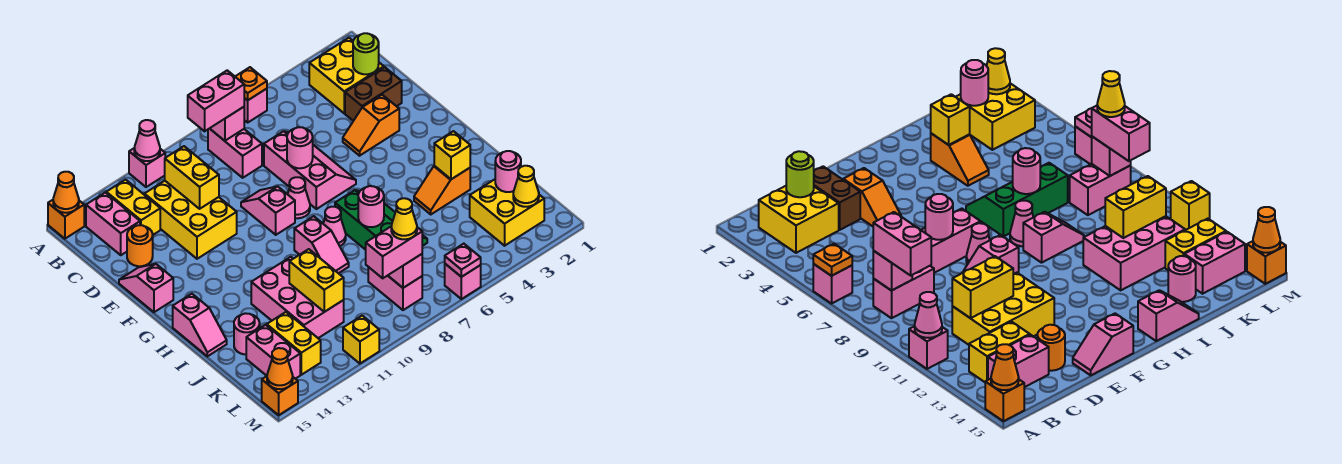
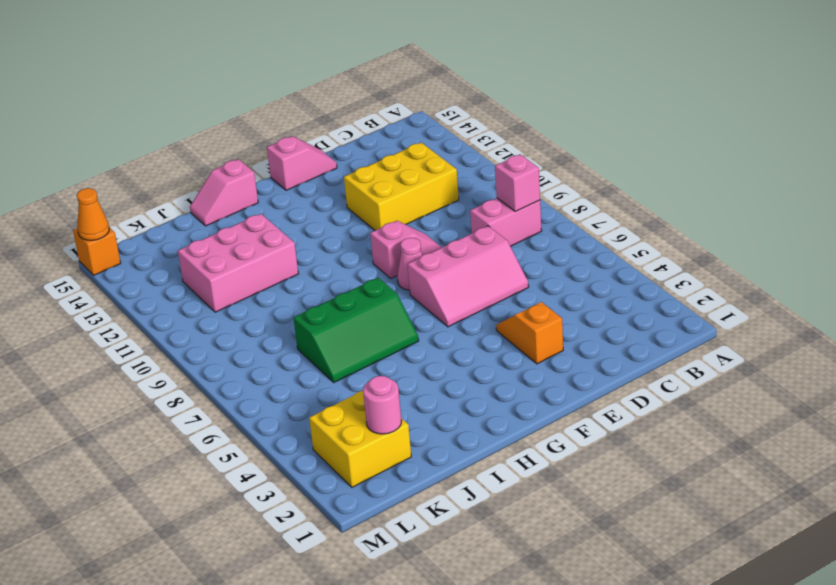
none -> pink 1x1 brick [244,89,267,122]
none -> pink 1x1 brick [129,148,165,187]
none -> orange 1x1 brick [48,200,84,239]
none -> yellow 2x2 brick [309,38,384,113]

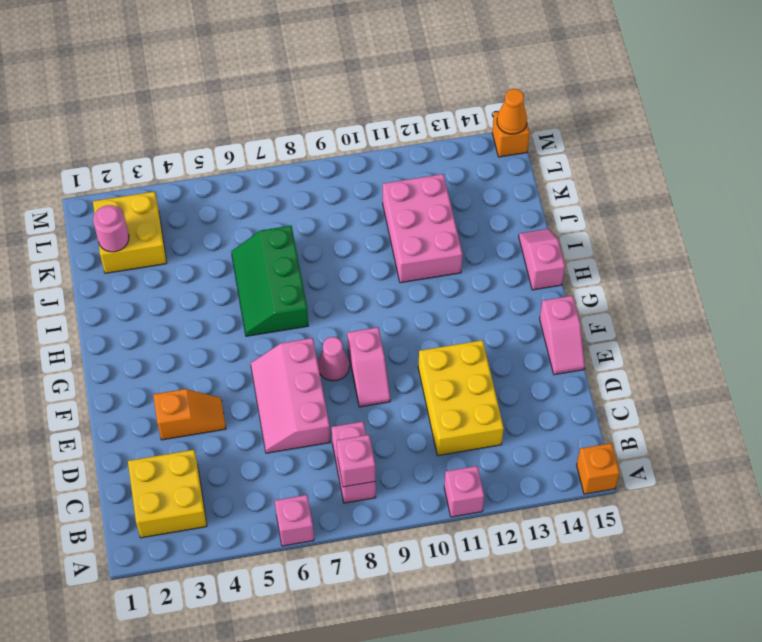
none -> yellow 1x2 brick [106,180,160,235]
none -> pink 1x2 brick [86,192,140,255]
none -> brown 1x2 brick [345,67,402,121]
none -> orange 1x1 round brick [127,225,153,266]

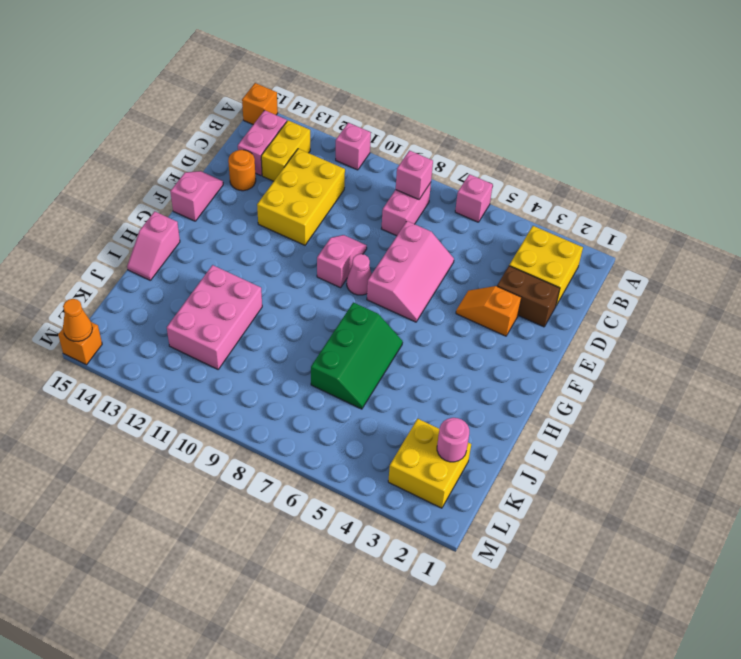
none -> pink 1x1 cone [323,207,346,246]
none -> pink 1x2 slope [294,216,349,273]
none -> orange 1x2 slope [414,166,470,214]
none -> pink 1x1 round brick [234,313,260,354]

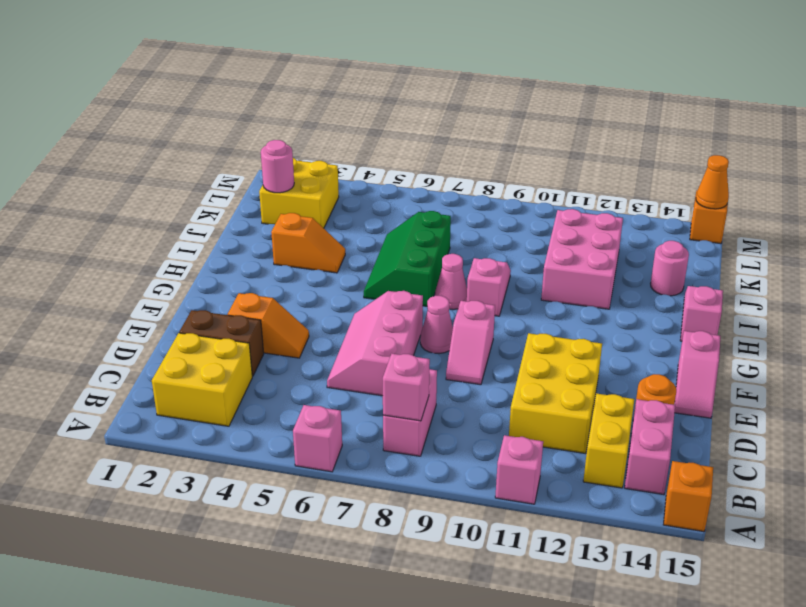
none -> pink 1x2 brick [368,267,422,310]
none -> yellow 1x2 brick [267,312,321,375]
none -> pink 1x2 brick [246,325,300,379]
none -> pink 1x1 brick [445,264,481,299]

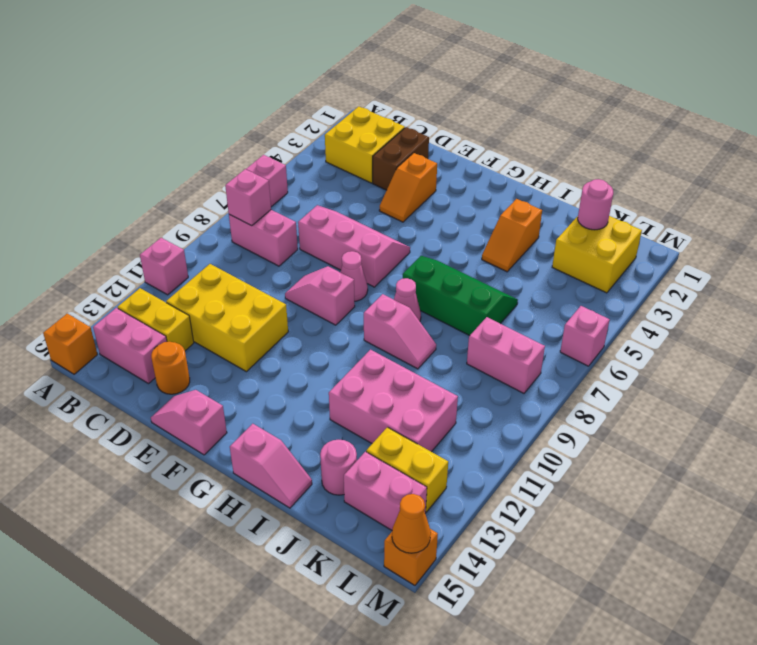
none -> yellow 1x1 brick [343,316,379,364]
none -> orange 1x1 plate [235,67,267,100]
none -> pink 1x1 cone [134,120,160,161]
none -> orange 1x1 cone [53,172,79,213]

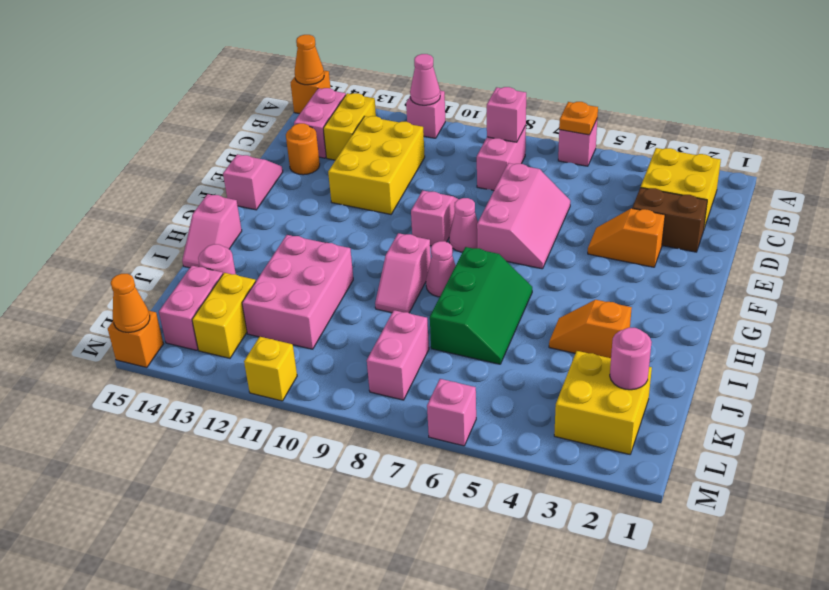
none -> lime 1x1 round brick [353,33,379,74]
none -> yellow 1x2 brick [165,146,219,209]
none -> pink 1x1 round brick [287,127,313,168]
none -> yellow 1x1 brick [434,131,470,179]

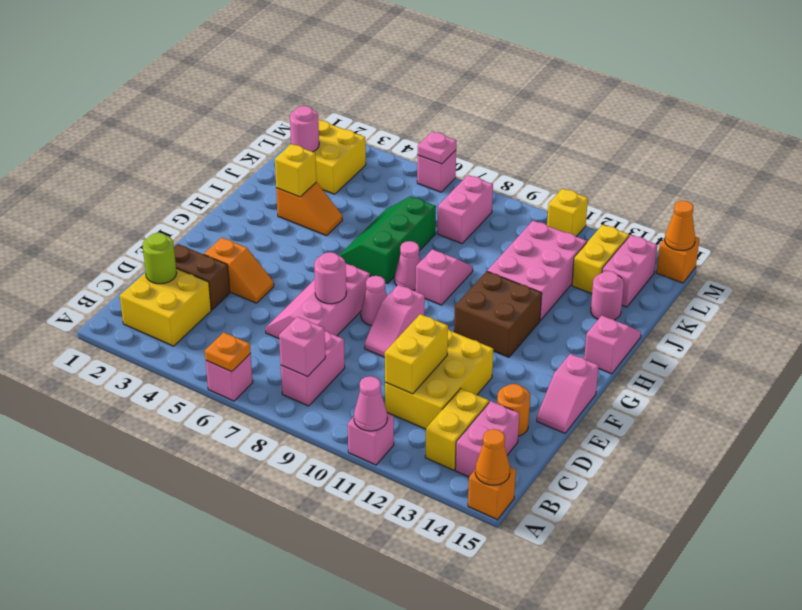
brown 2x2 brick [454,271,542,357] -> none
none -> pink 1x1 round brick [358,186,384,227]
none -> yellow 1x2 brick [289,249,344,312]
none -> yellow 1x1 cone [513,166,539,207]
none -> pink 1x1 brick [388,254,422,288]

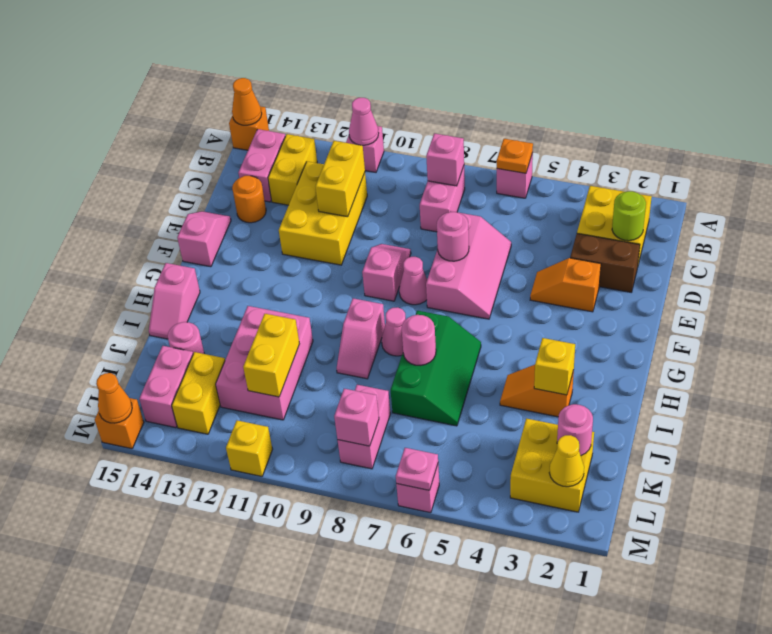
none -> pink 1x2 brick [188,70,244,131]
none -> pink 1x2 brick [366,227,422,278]
none -> yellow 1x1 cone [391,198,417,239]

